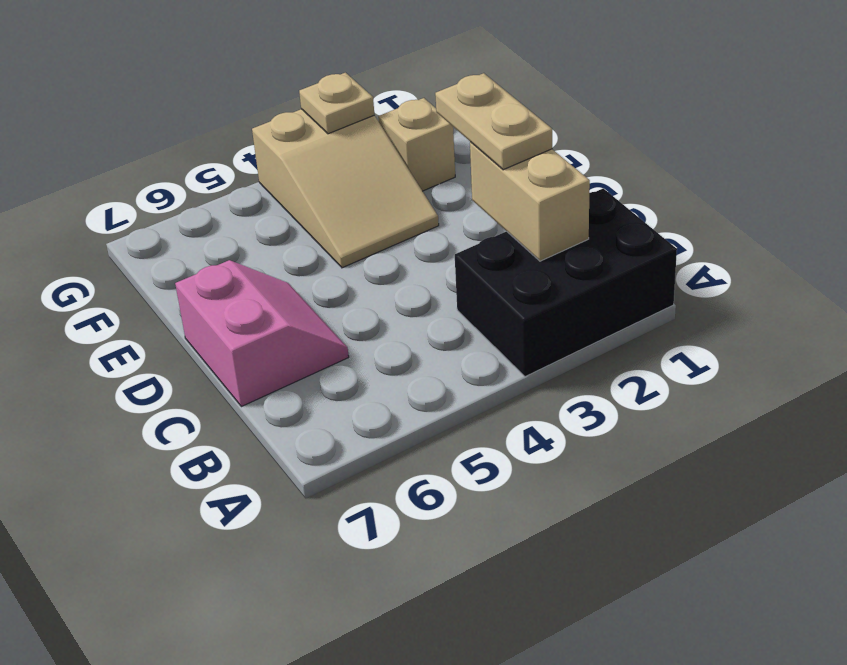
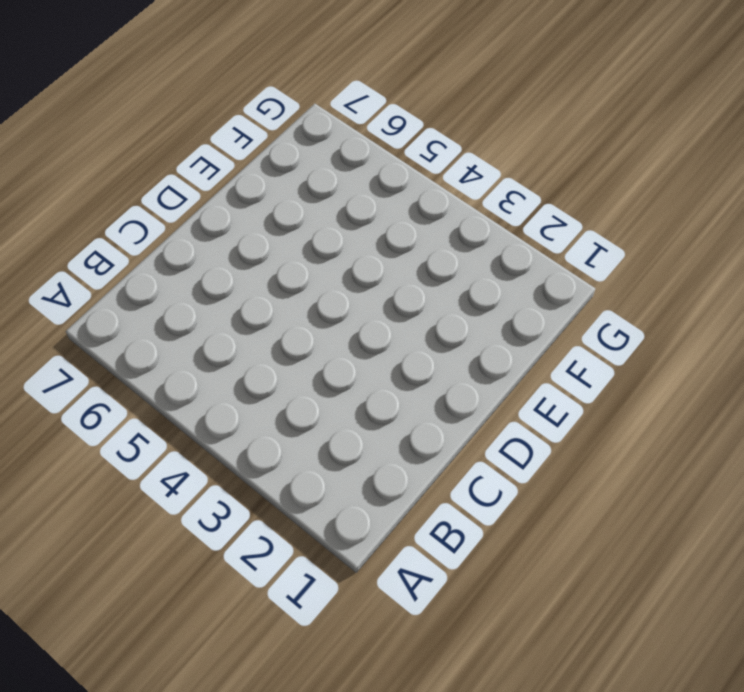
none -> black 2x3 brick [455,188,677,377]
none -> pink 2x2 slope [175,260,349,407]

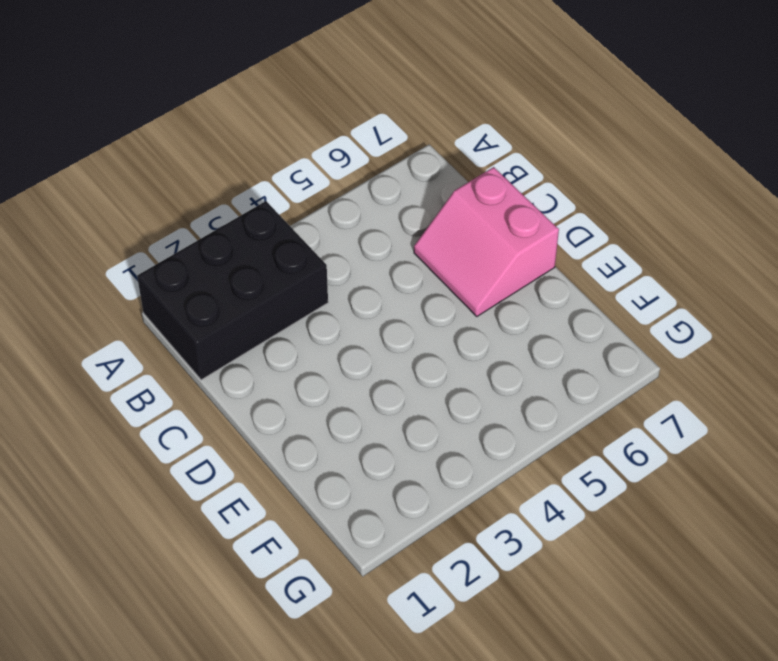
none -> tan 2x3 slope [252,109,439,268]
none -> tan 1x1 brick [378,98,455,191]

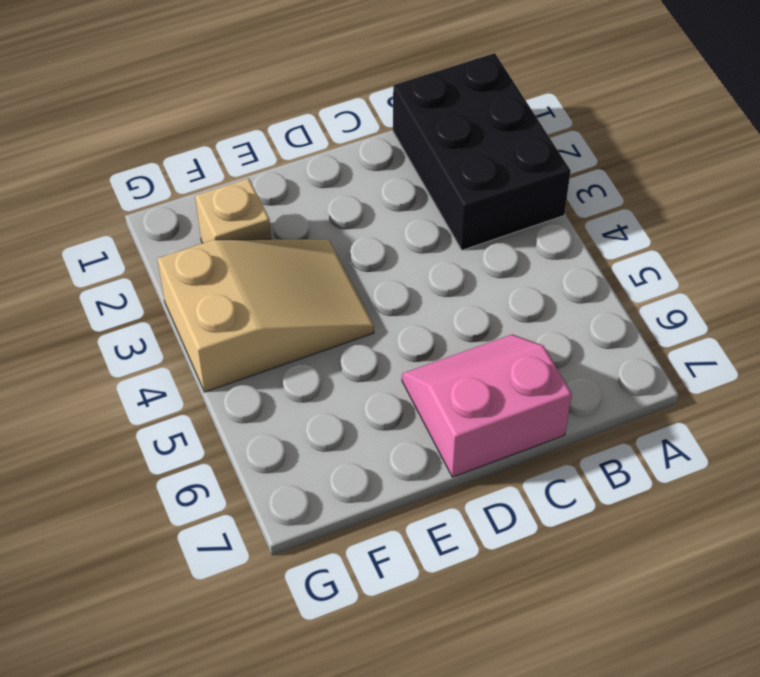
none -> tan 1x2 brick [470,142,590,261]
none -> tan 1x1 plate [299,73,374,134]

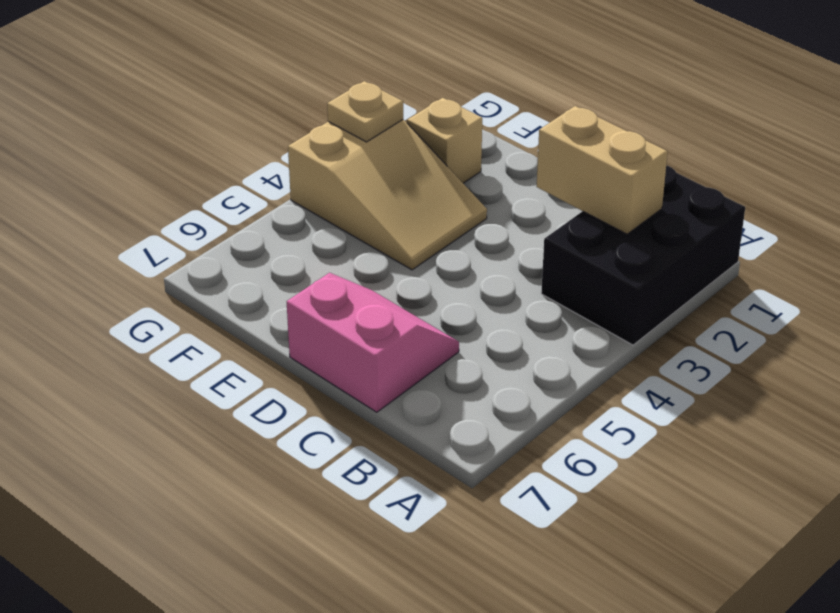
none -> tan 1x2 plate [435,73,552,170]

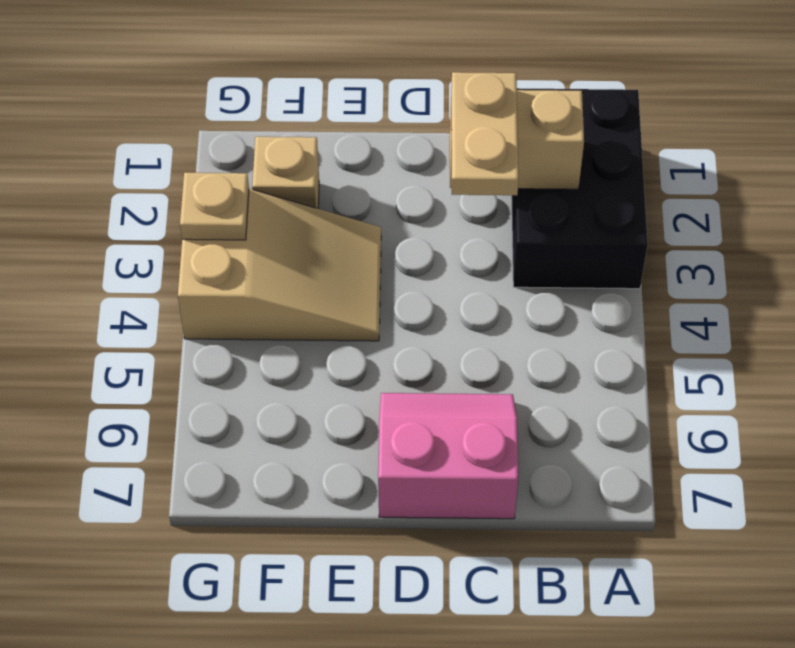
tan 1x2 plate [451,72,519,195] -> tan 1x2 plate turned to [435,73,552,170]

